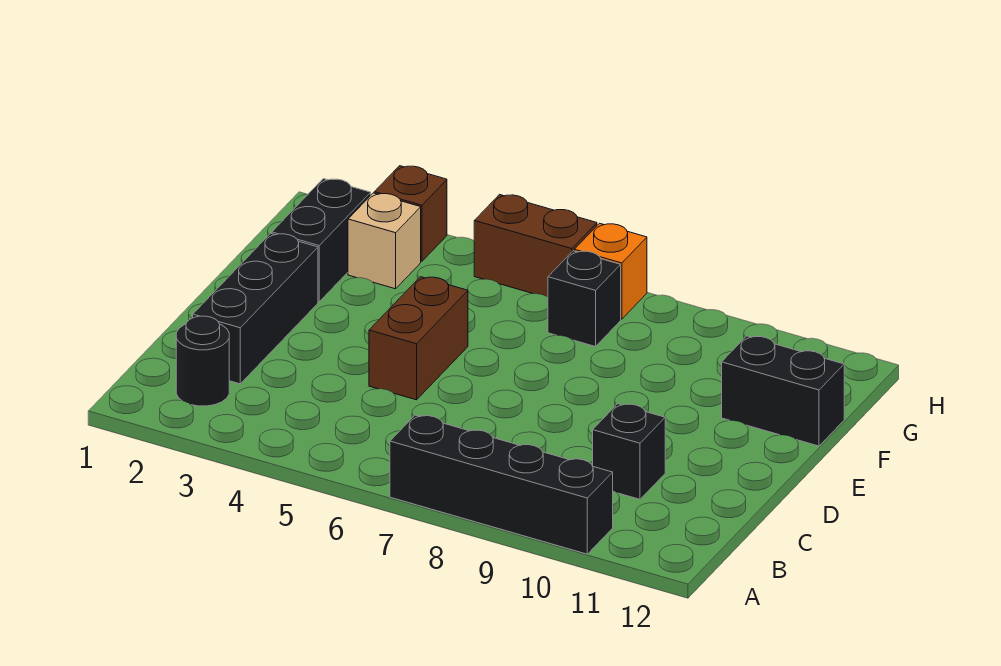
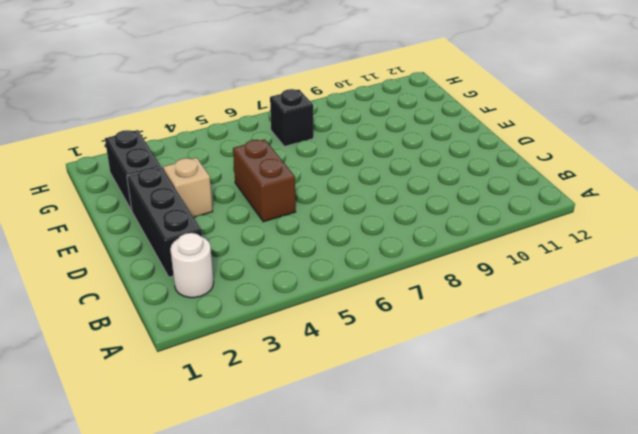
white 1x1 round brick [170,233,214,298] -> black 1x1 round brick [176,316,229,406]
tan 1x1 brick [163,158,213,217] -> tan 1x1 brick moved to [348,193,421,289]
none -> black 1x4 brick [390,415,613,554]
none -> black 1x1 brick [593,404,665,499]
none -> black 1x2 brick [722,336,844,446]

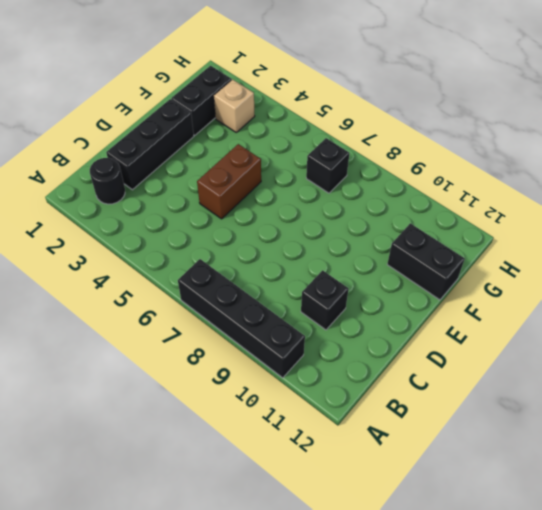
none -> brown 1x1 brick [374,166,447,261]
none -> brown 1x2 brick [474,195,597,297]
none -> orange 1x1 brick [574,223,647,319]

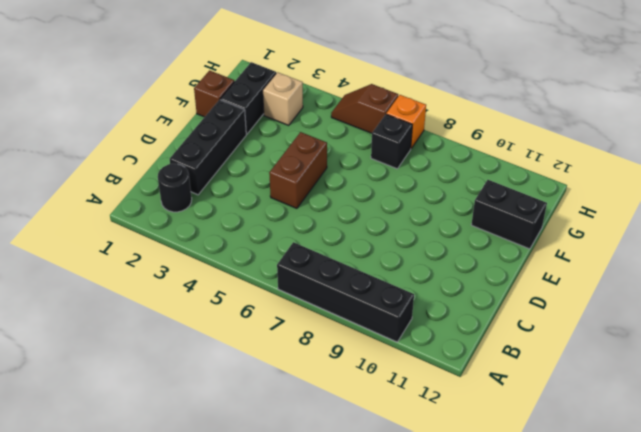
brown 1x1 brick [194,70,234,117] -> brown 1x1 brick moved to [374,166,447,261]
brown 1x2 slope [331,84,398,133] -> brown 1x2 brick [474,195,597,297]
none -> black 1x1 brick [593,404,665,499]

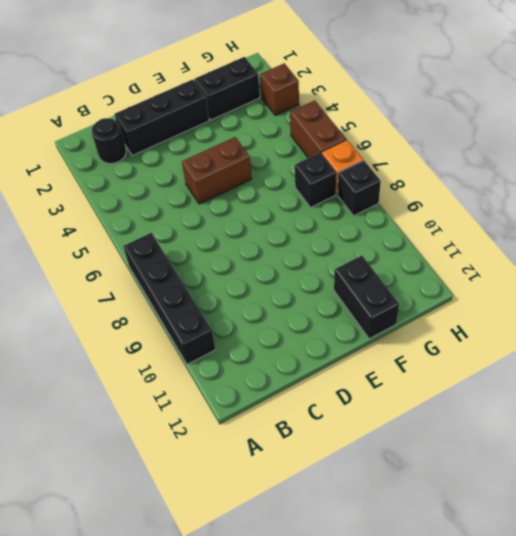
black 1x1 brick [338,160,381,216] -> black 1x1 brick moved to [593,404,665,499]
none -> tan 1x1 brick [348,193,421,289]

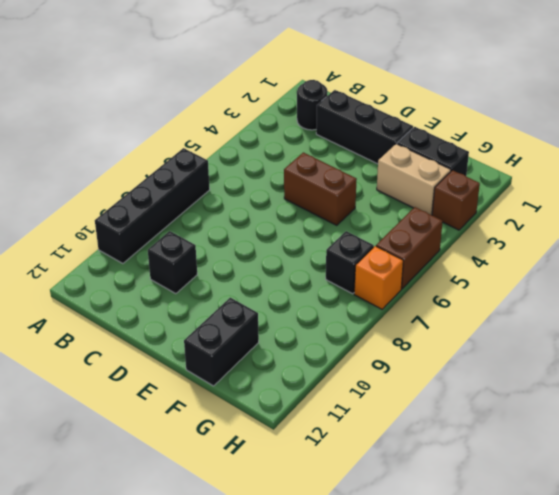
tan 1x2 brick [377,144,451,215] -> tan 1x1 brick [348,193,421,289]

